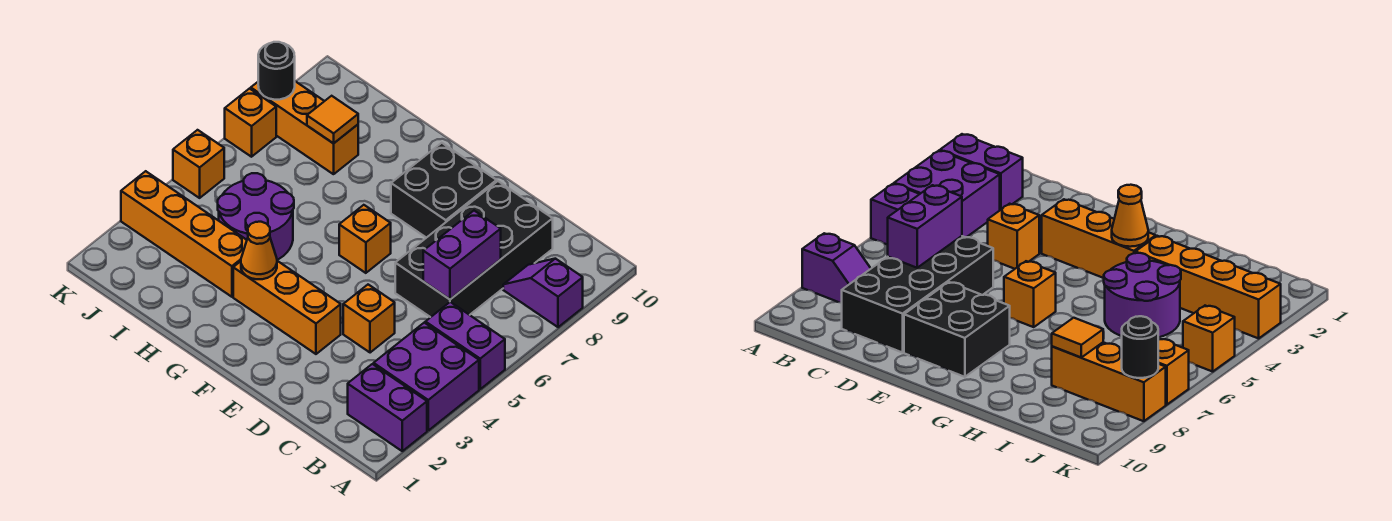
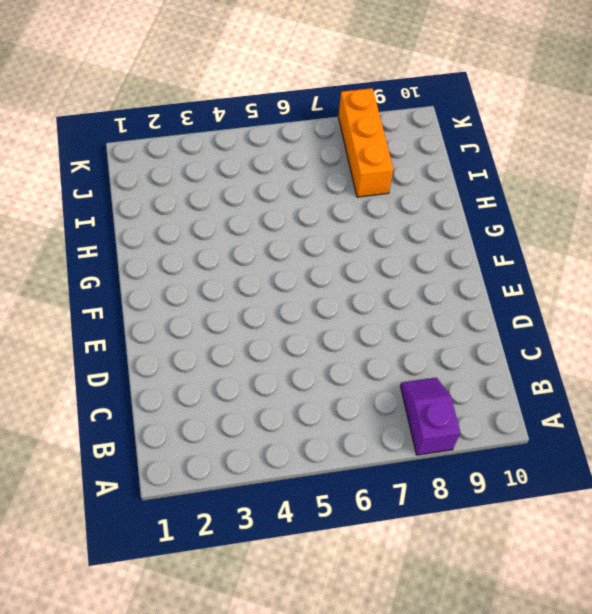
none -> purple 1x2 brick [348,364,427,451]
none -> purple 2x2 brick [374,323,479,430]
none -> purple 1x2 brick [425,302,505,389]

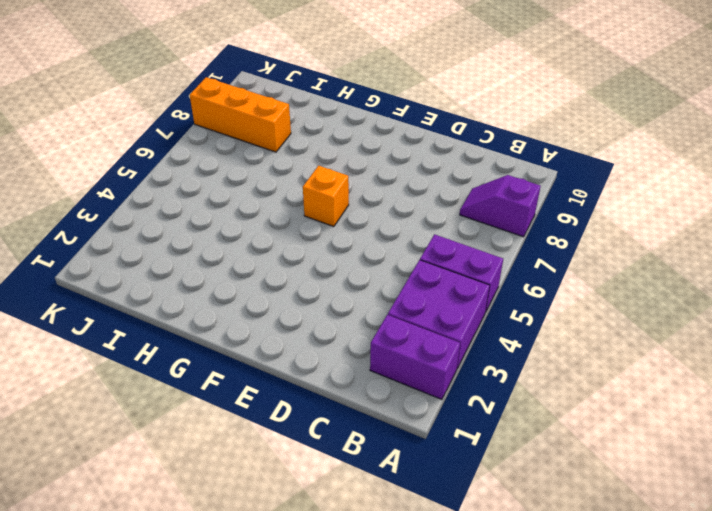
none -> black 2x4 brick [395,181,553,317]
none -> orange 1x1 brick [343,285,395,353]
none -> orange 1x3 brick [233,261,341,354]

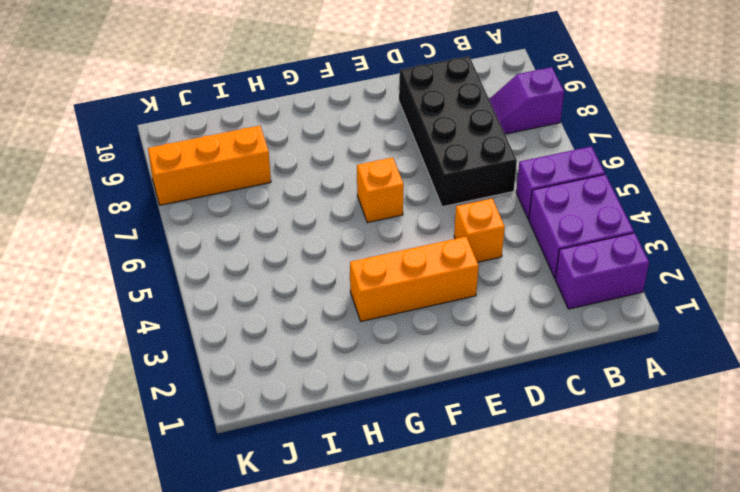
none -> black 2x2 brick [391,143,497,238]
none -> orange 1x4 brick [121,171,247,297]
none -> purple 2x2 round brick [218,173,294,260]

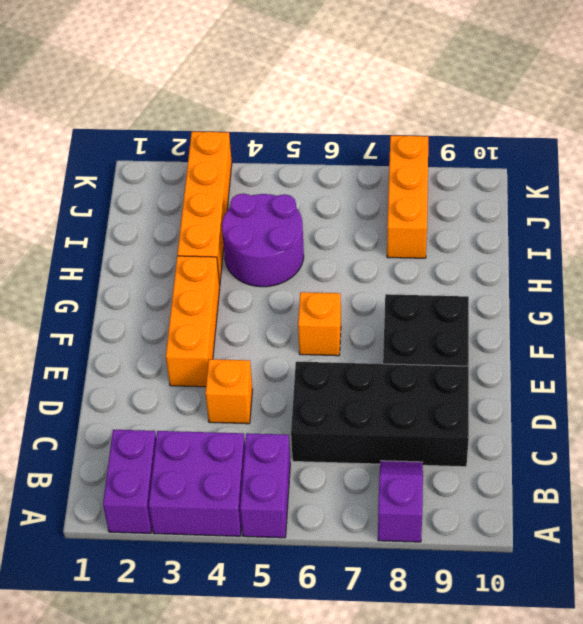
none -> orange 1x1 brick [173,130,224,198]
none -> orange 1x1 brick [225,89,276,157]
none -> purple 1x2 brick [423,211,501,299]

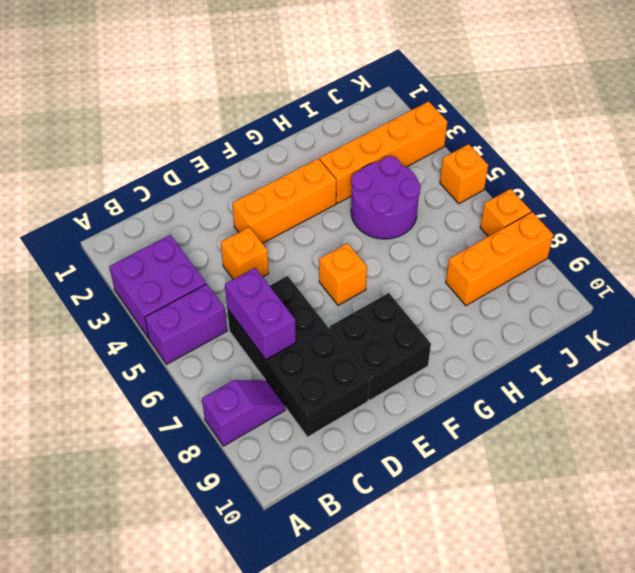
none -> purple 1x2 brick [348,364,427,451]
none -> orange 1x1 cone [241,222,277,279]
none -> orange 1x1 tile [307,96,358,143]

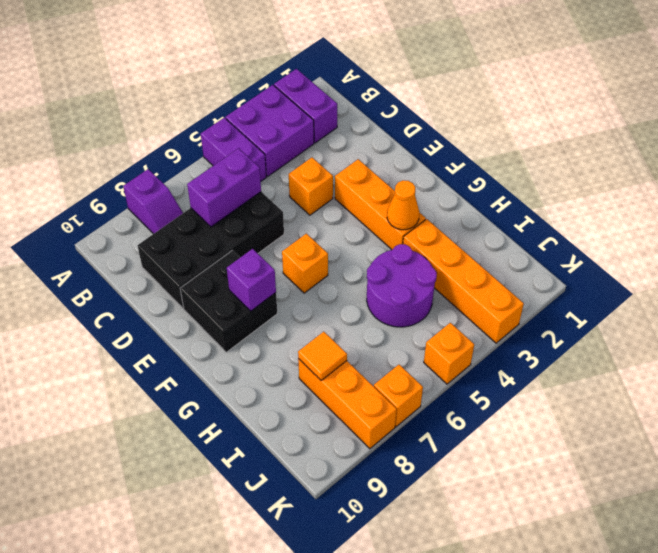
purple 1x1 brick [227,249,276,311] -> none
none -> black 1x1 round brick [258,42,295,100]

